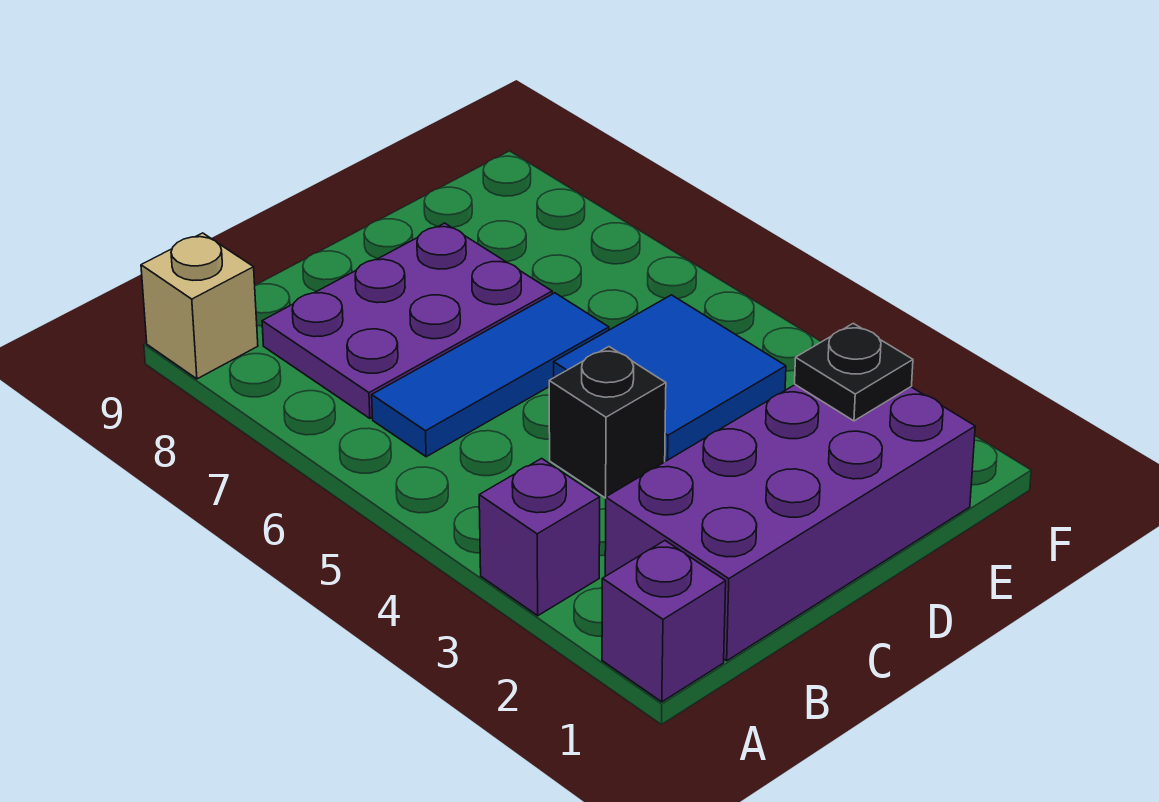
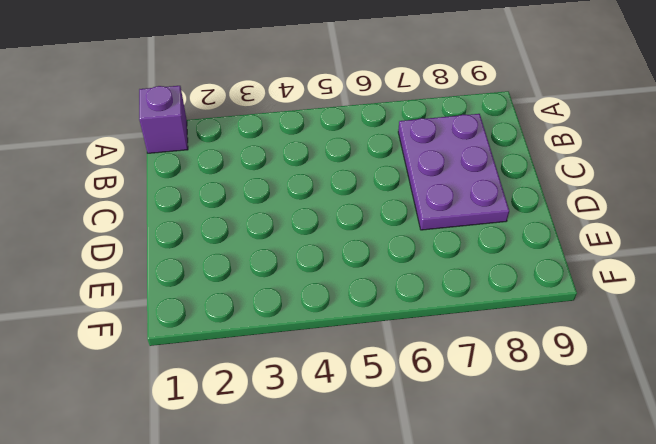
none -> purple 1x1 brick [479,458,600,616]
none -> tan 1x1 brick [141,233,258,379]

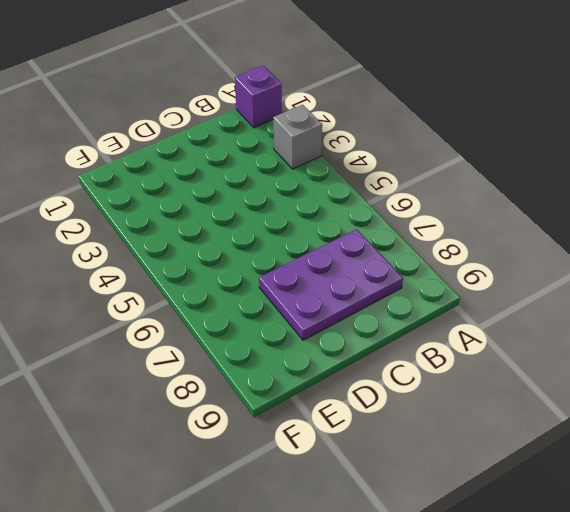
grey 1x1 brick [273,105,322,169] -> purple 1x1 brick [479,458,600,616]
none -> tan 1x1 brick [141,233,258,379]
none -> purple 2x4 brick [605,385,975,661]

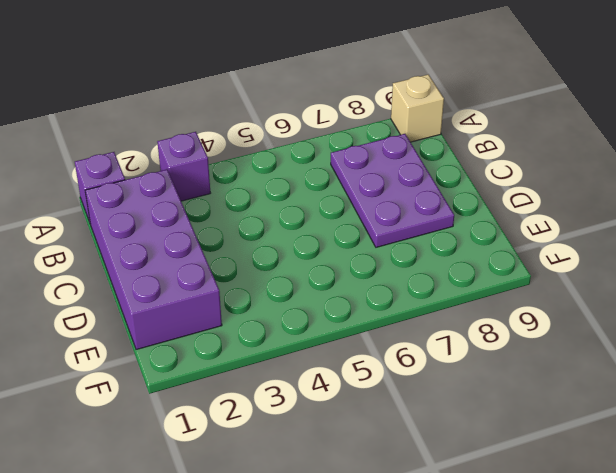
none -> blue 1x3 tile [372,293,609,457]
none -> black 1x1 brick [549,347,666,498]

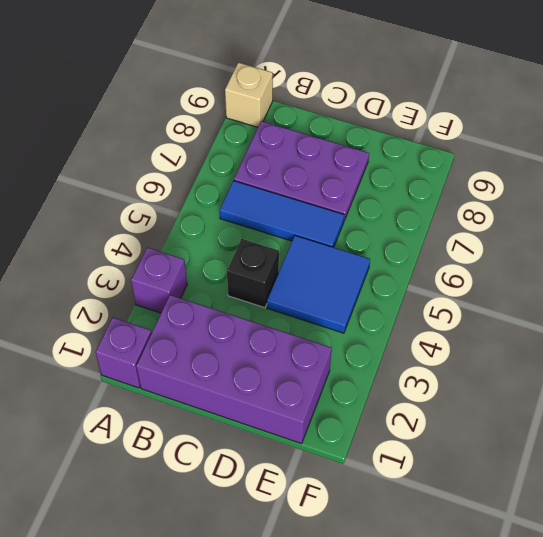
none -> black 1x1 plate [795,323,913,421]

